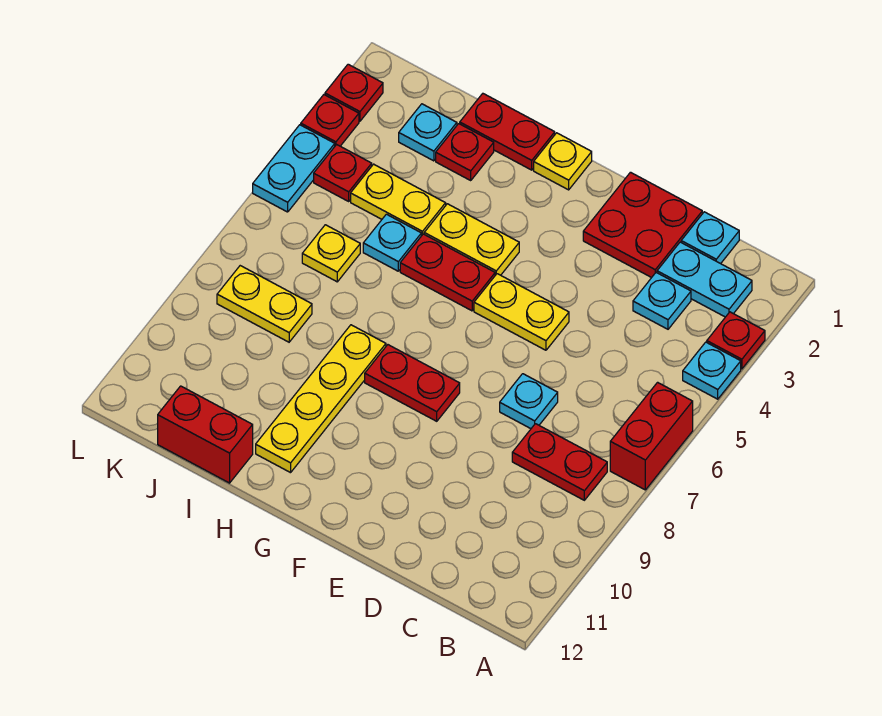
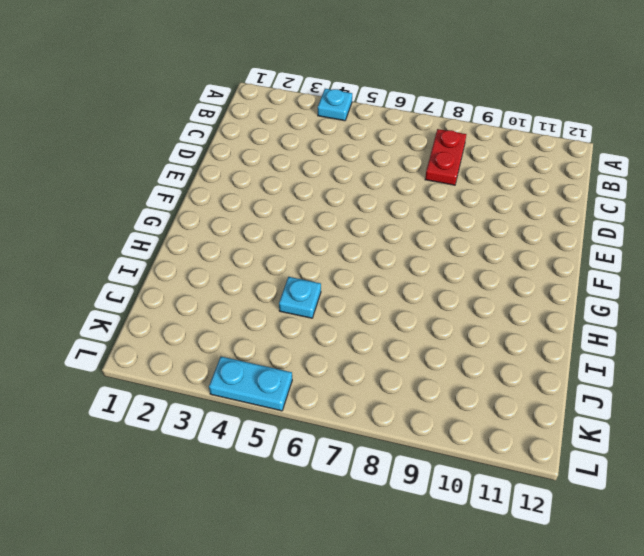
none -> red 1x1 plate [707,312,765,369]
none -> red 1x2 brick [610,382,693,490]
none -> cyan 1x2 plate [657,242,752,317]

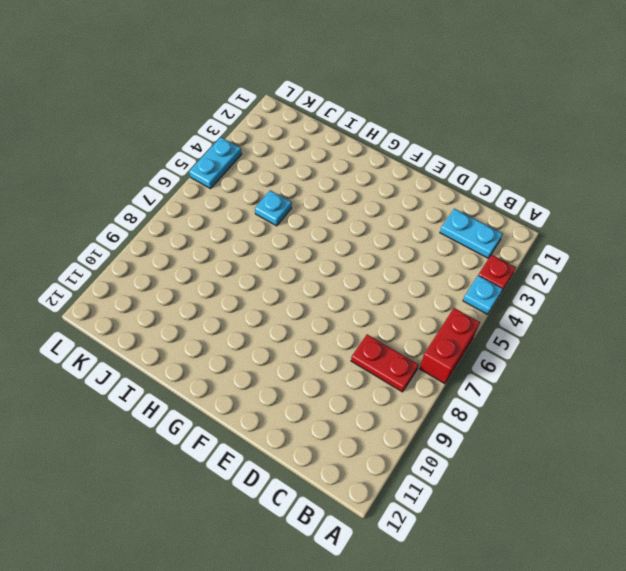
none -> cyan 1x1 plate [681,212,739,264]
none -> cyan 1x1 plate [633,273,691,329]
none -> red 2x2 plate [583,172,702,278]

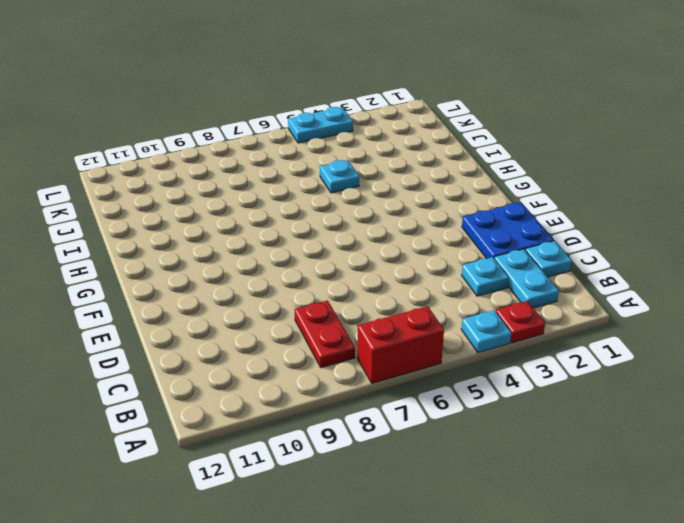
blue 2x2 plate [462,202,554,259] -> red 2x2 plate [583,172,702,278]
none -> cyan 1x1 plate [500,374,558,429]
none -> yellow 1x2 plate [474,274,569,350]
none -> red 1x2 plate [365,345,460,421]

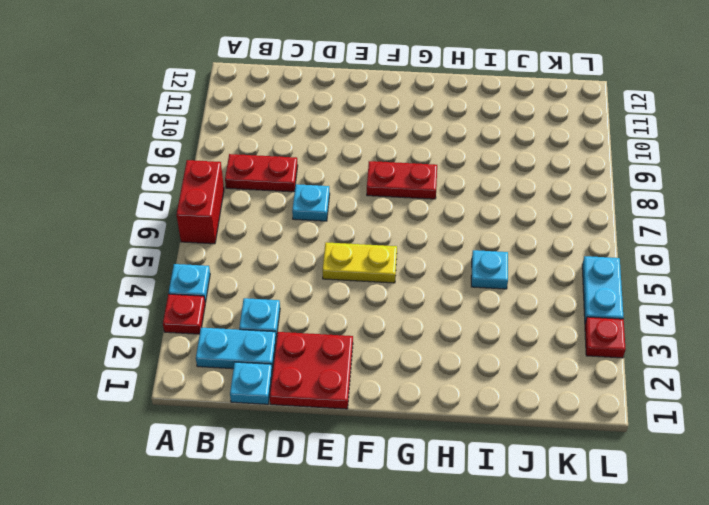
none -> yellow 1x1 plate [534,133,592,190]
none -> yellow 1x2 plate [424,204,519,275]
none -> red 1x2 plate [400,234,495,311]

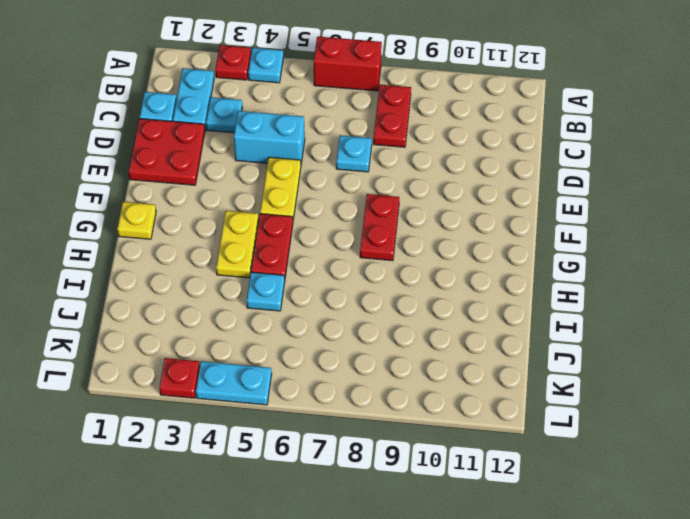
cyan 1x2 brick [234,111,305,163] -> none
none -> red 1x2 plate [460,94,555,170]
none -> yellow 1x4 plate [256,325,386,473]
none -> red 1x1 plate [436,124,494,180]

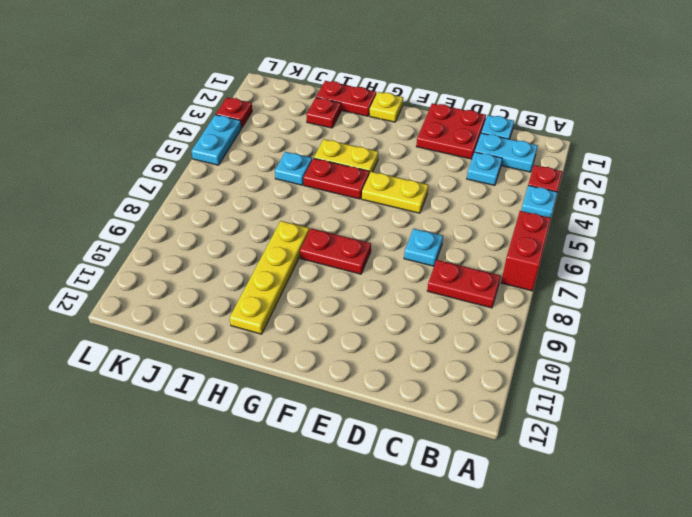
none -> yellow 1x2 plate [351,164,446,236]
none -> red 1x2 brick [158,386,253,483]
none -> cyan 1x1 plate [399,104,457,161]

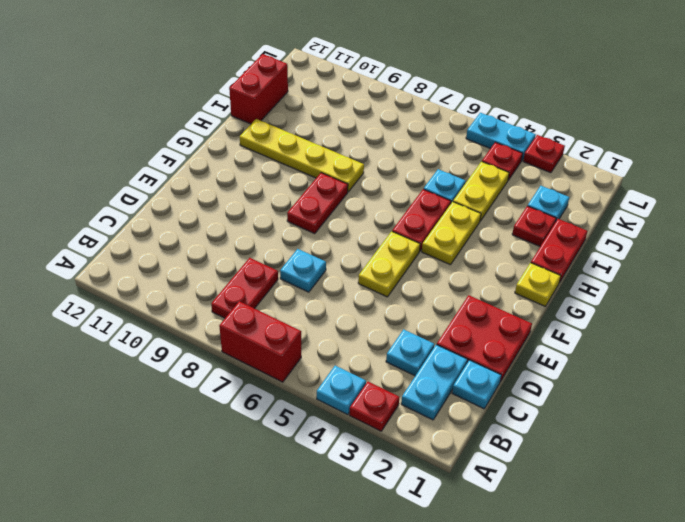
none -> yellow 1x1 plate [302,225,360,282]
none -> yellow 1x2 plate [217,266,312,342]
none -> red 1x1 plate [325,64,383,121]

